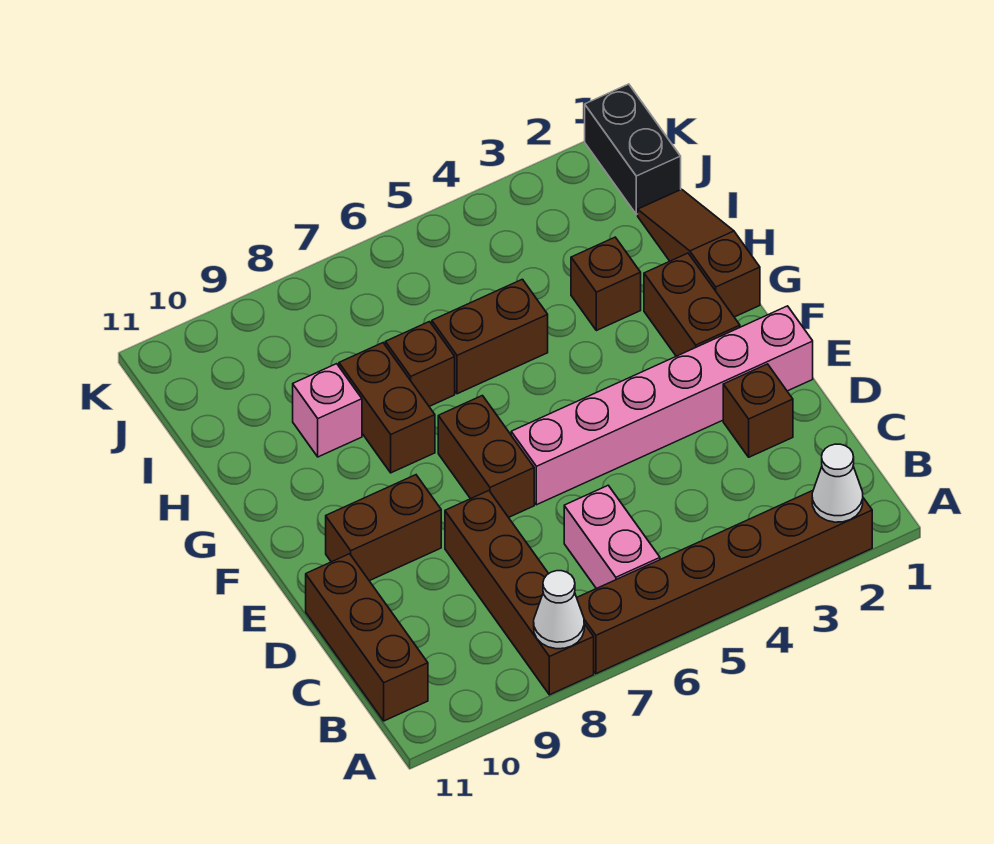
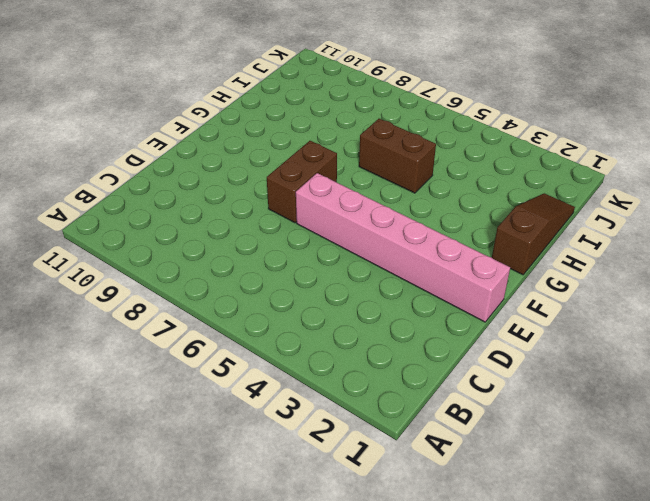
none -> brown 1x6 brick [577,491,872,674]
none -> brown 1x4 brick [445,491,594,695]
none -> pink 1x2 brick [564,485,660,589]

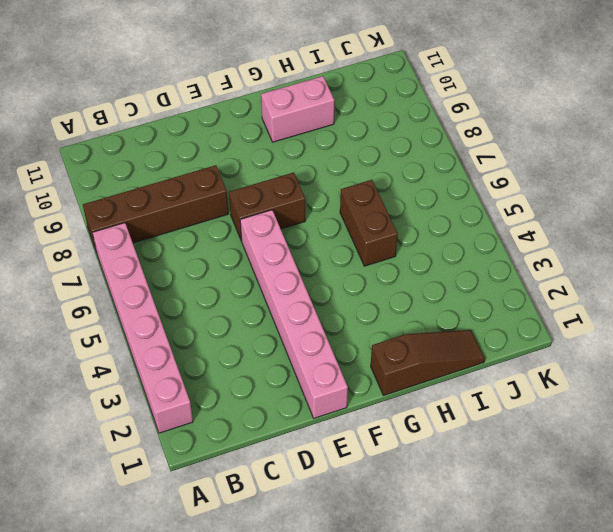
pink 1x6 brick [92,223,193,433] -> brown 1x6 brick [577,491,872,674]
pink 1x2 brick [261,76,334,142] -> pink 1x2 brick moved to [564,485,660,589]
none -> brown 1x3 brick [306,554,428,721]
none -> brown 1x1 brick [723,364,793,457]
none -> brown 1x2 brick [326,475,441,581]

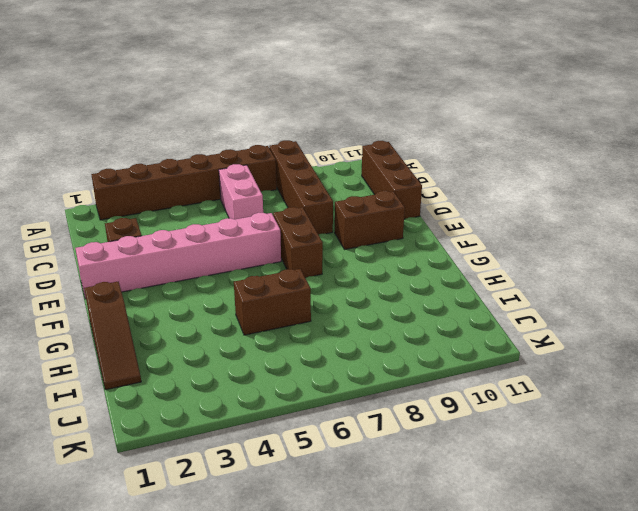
none -> brown 1x2 brick [644,253,740,356]
none -> brown 1x2 brick [339,343,435,473]
none -> brown 1x1 brick [571,237,641,331]

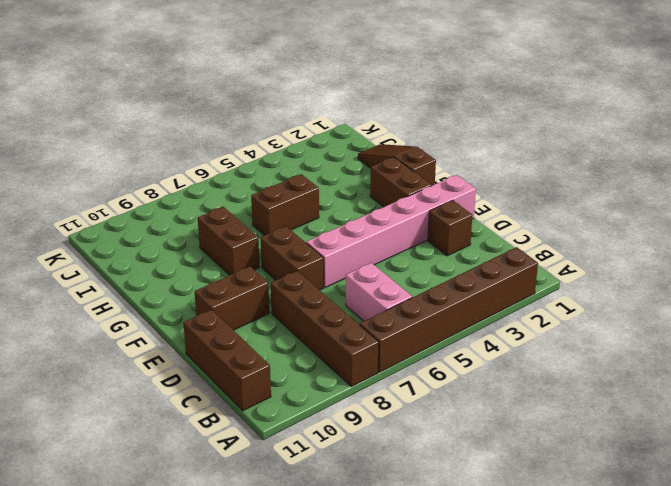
none -> brown 1x1 brick [571,237,641,331]
none -> brown 1x1 brick [385,322,455,406]
none -> pink 1x1 brick [293,364,362,457]

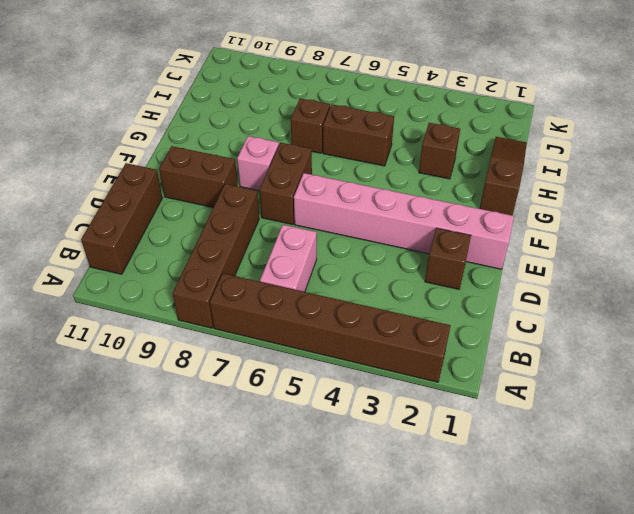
pink 1x1 brick [237,136,279,191] -> pink 1x1 brick moved to [293,364,362,457]
none -> brown 1x2 brick [644,253,740,356]
none -> brown 1x2 brick [339,343,435,473]
none -> black 1x2 brick [585,84,681,214]

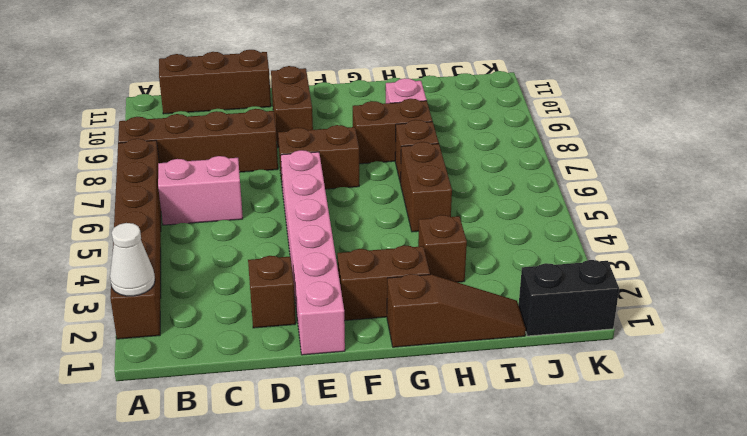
none -> white 1x1 cone [534,571,584,649]

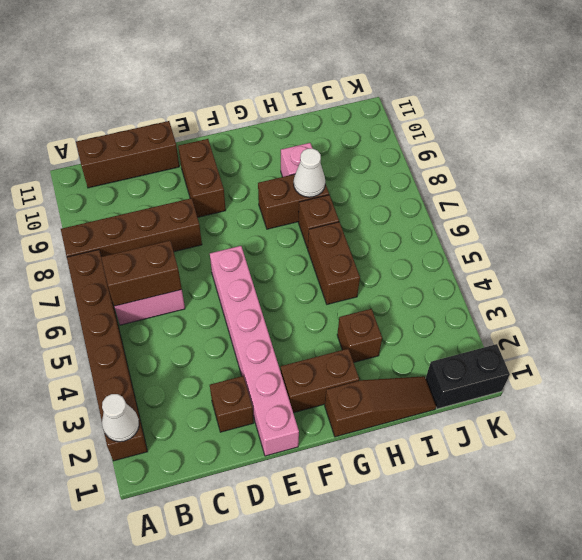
brown 1x2 brick [101,241,182,306] -> brown 1x2 brick moved to [438,396,534,517]
white 1x1 cone [294,149,325,197] -> white 1x1 cone moved to [534,571,584,649]

